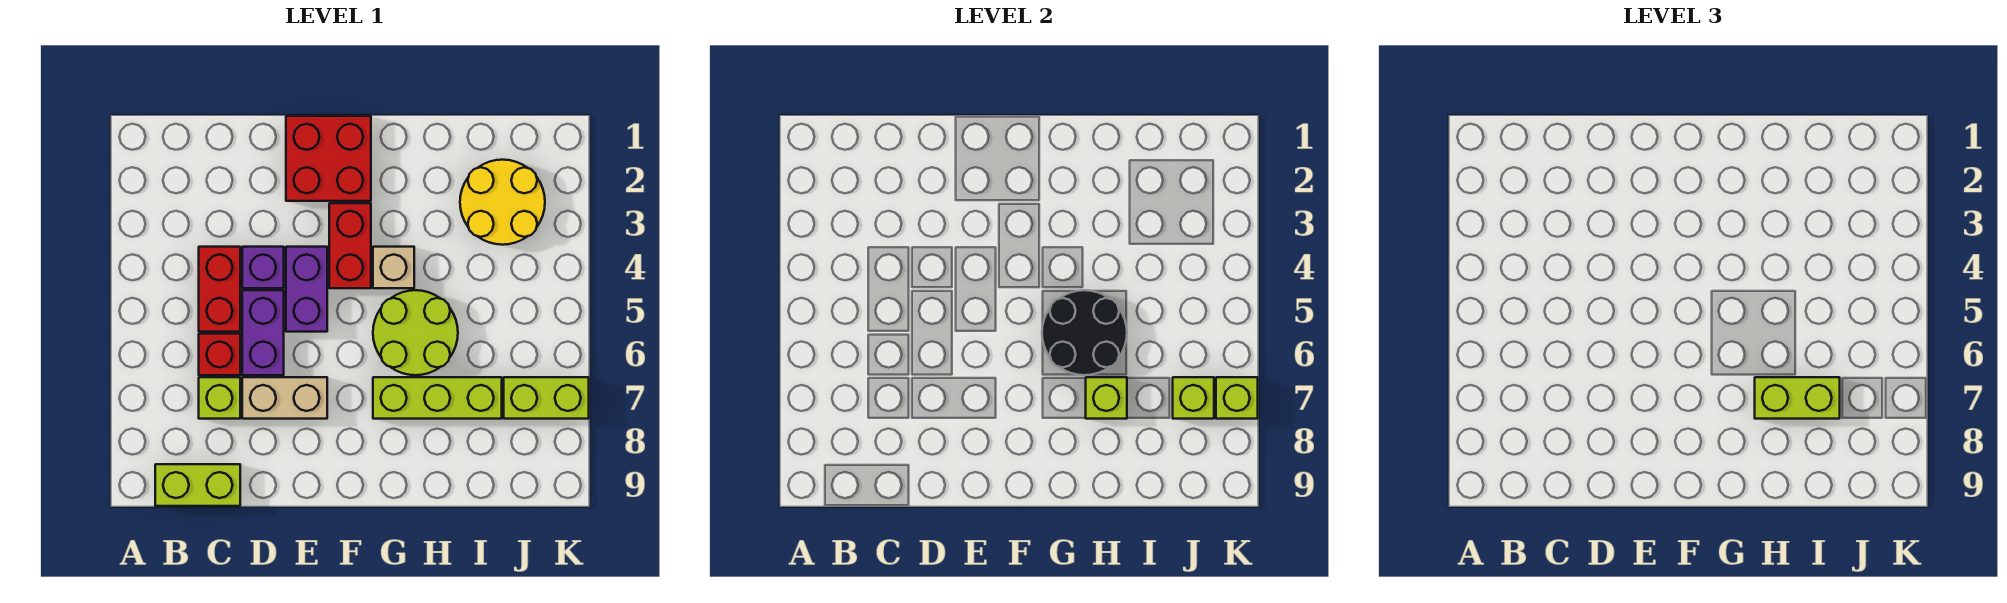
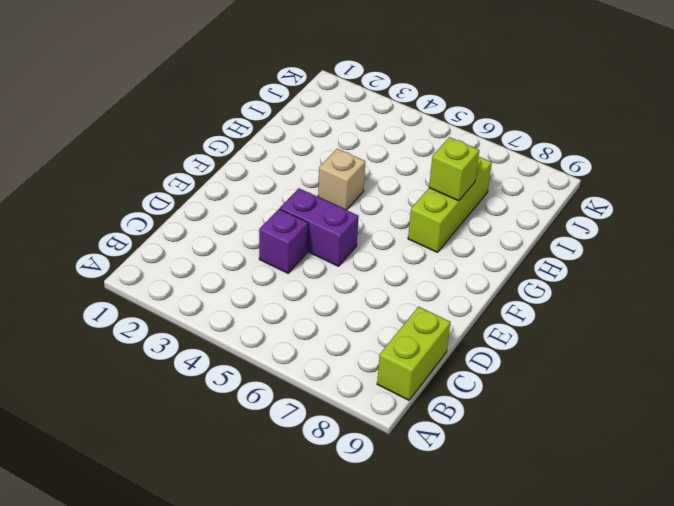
none -> red 1x2 brick [199,247,240,332]
none -> red 1x1 brick [199,334,240,375]
none -> lime 1x1 brick [199,377,240,419]

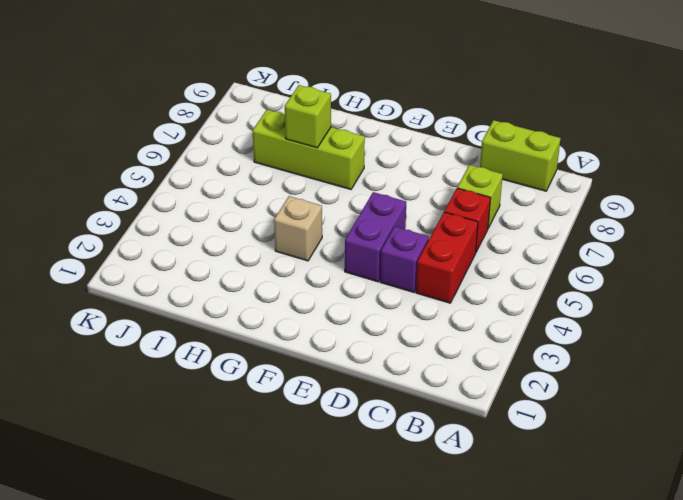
none -> purple 1x2 brick [242,290,284,375]
none -> tan 1x2 brick [242,377,327,419]
none -> red 2x2 brick [286,116,371,201]

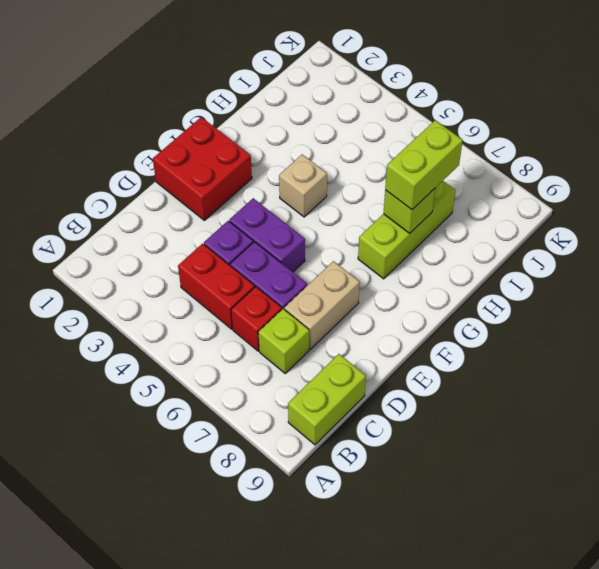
none -> red 1x2 brick [329,203,371,288]
none -> lime 2x2 round brick [373,290,458,375]
none -> yellow 2x2 round brick [460,160,545,245]

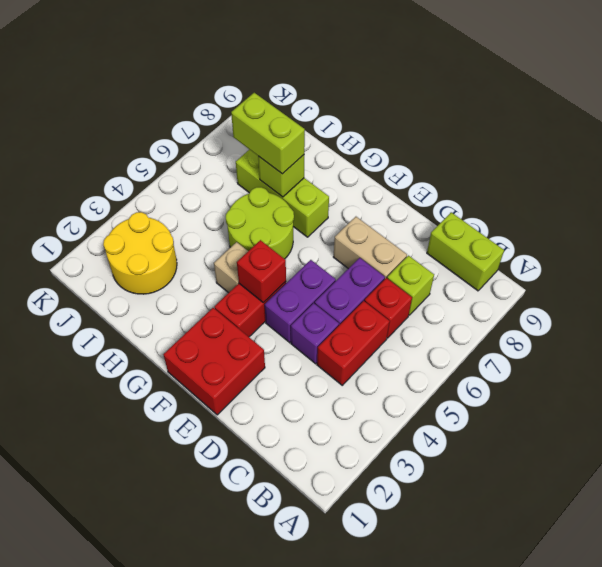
red 1x1 brick [237,240,286,303] -> none
none -> lime 1x2 brick [504,377,589,419]
none -> black 2x2 round brick [1042,290,1127,375]
none -> lime 1x1 brick [1173,377,1214,419]

